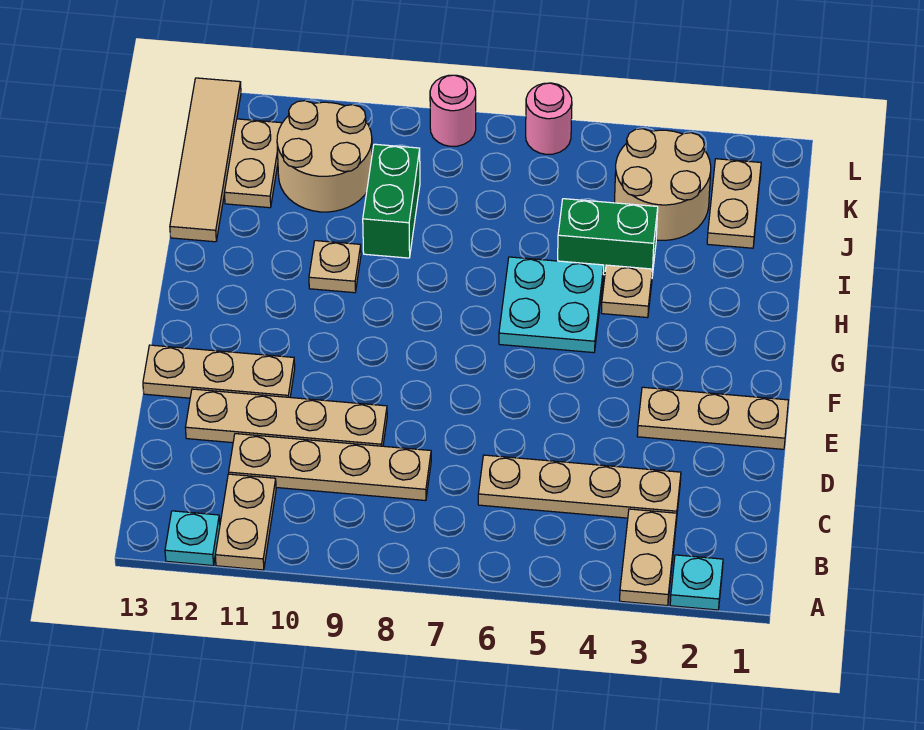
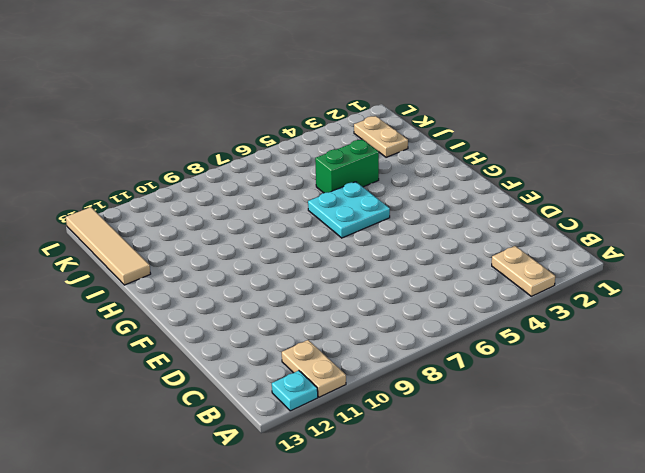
none -> cyan 1x1 plate [670,555,723,610]
none -> tan 1x4 plate [478,455,681,521]
none -> tan 1x4 plate [229,434,431,501]

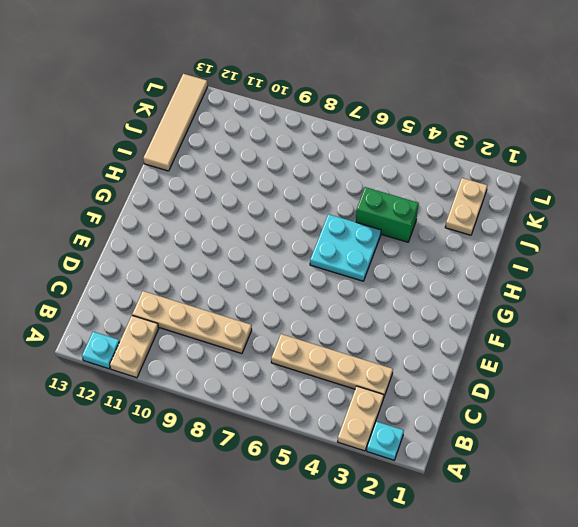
none -> tan 1x4 plate [185,389,387,446]
none -> tan 1x3 plate [637,387,788,449]
none -> tan 1x3 plate [143,345,295,398]

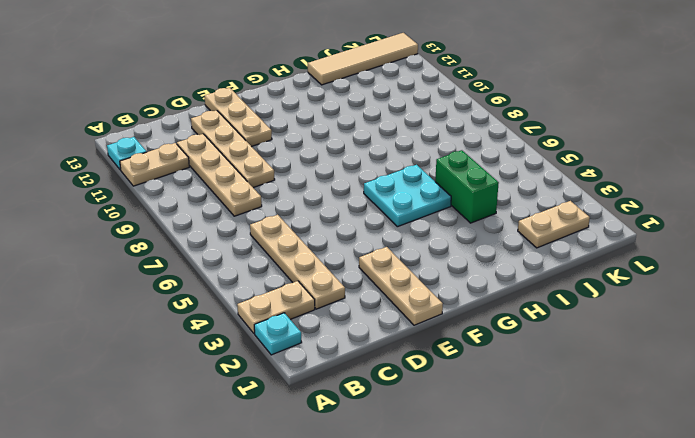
none -> tan 1x1 plate [601,265,652,318]
none -> tan 1x1 plate [309,241,361,293]
none -> green 1x2 brick [363,144,420,258]

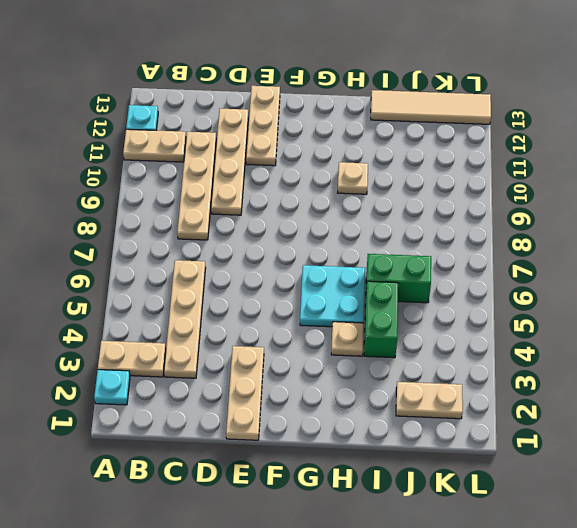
green 1x2 brick [366,254,431,303] -> green 1x2 brick moved to [363,144,420,258]
none -> tan 2x2 round brick [615,129,711,240]
none -> tan 2x2 round brick [277,101,372,212]
none -> tan 1x2 plate [224,119,282,208]

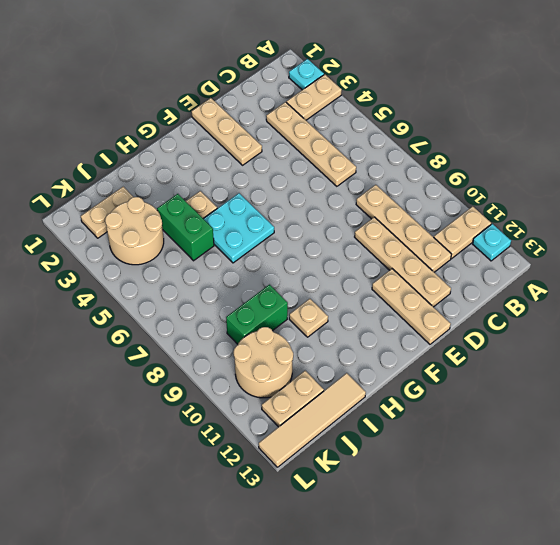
none -> pink 1x1 round brick [526,83,572,154]
none -> pink 1x1 round brick [430,75,476,146]

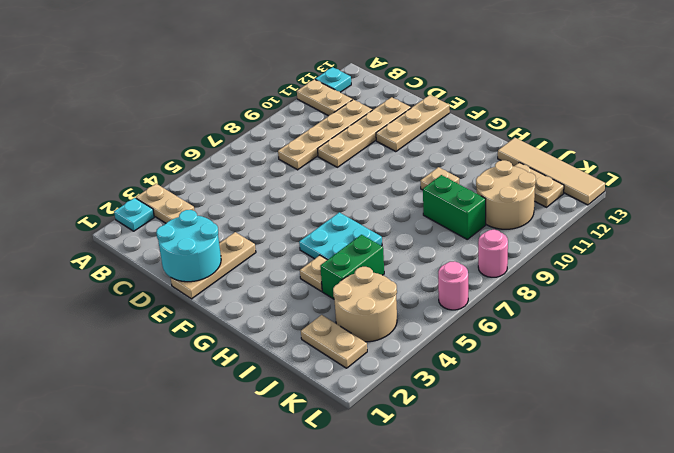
cyan 2x2 round brick [156,210,221,282] -> none
none -> tan 1x4 plate [478,455,681,521]

